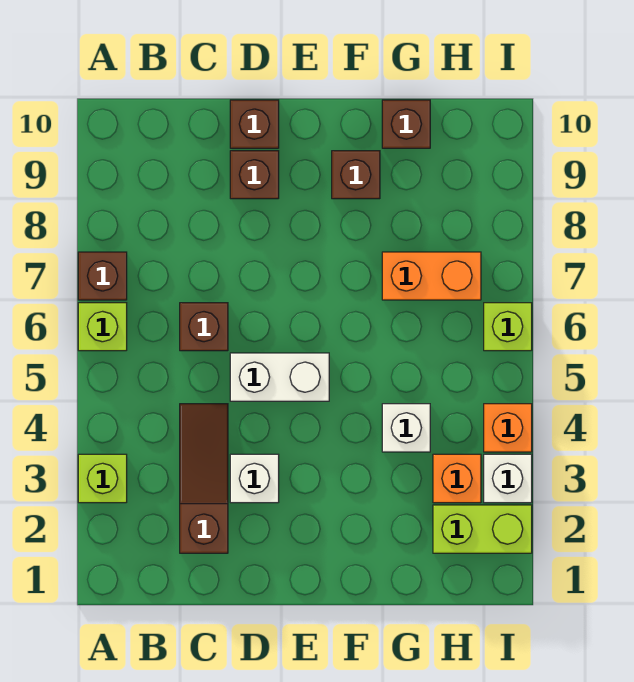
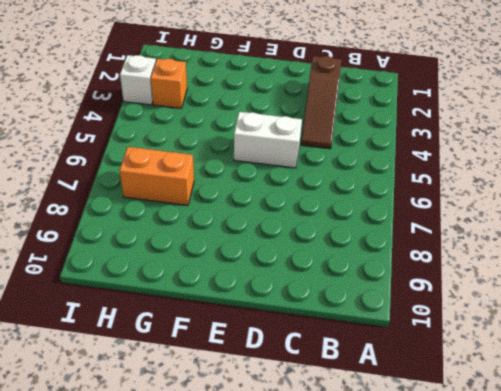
none -> lime 1x1 brick [78,454,127,503]
none -> lime 1x1 brick [78,303,127,351]
none -> brown 1x1 brick [78,252,127,300]

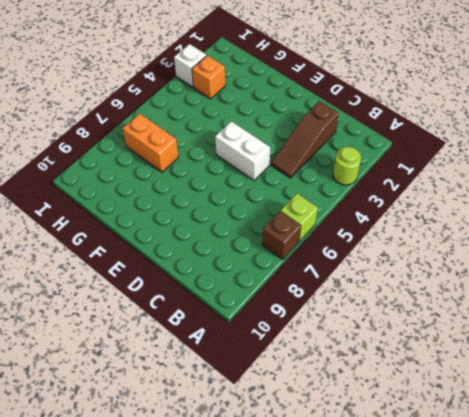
lime 1x1 round brick [333,147,361,185] -> lime 1x1 brick [78,454,127,503]
none -> brown 1x1 brick [180,303,228,351]
none -> white 1x1 brick [230,454,279,503]
none -> brown 1x1 brick [230,151,279,199]

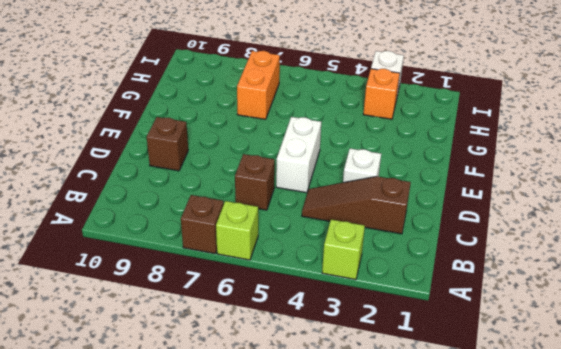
none -> brown 1x1 brick [230,100,279,148]
none -> brown 1x1 brick [332,151,380,199]
none -> white 1x1 brick [382,404,430,452]

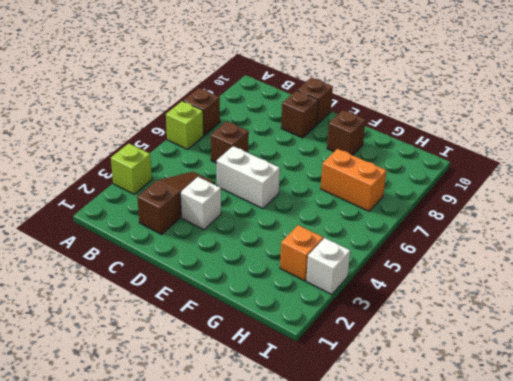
none -> white 1x1 brick [382,404,430,452]
none -> brown 1x1 brick [382,100,430,148]
none -> lime 1x2 brick [433,505,532,553]

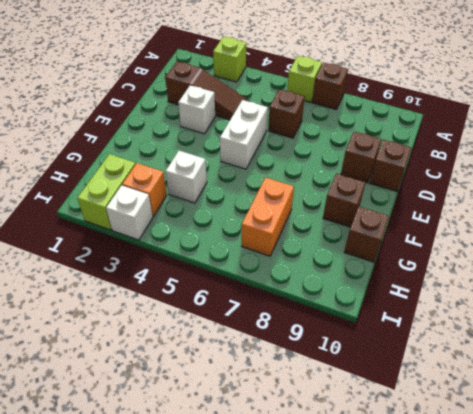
none -> orange 1x1 brick [484,404,532,452]
none -> lime 1x1 brick [484,303,532,351]

